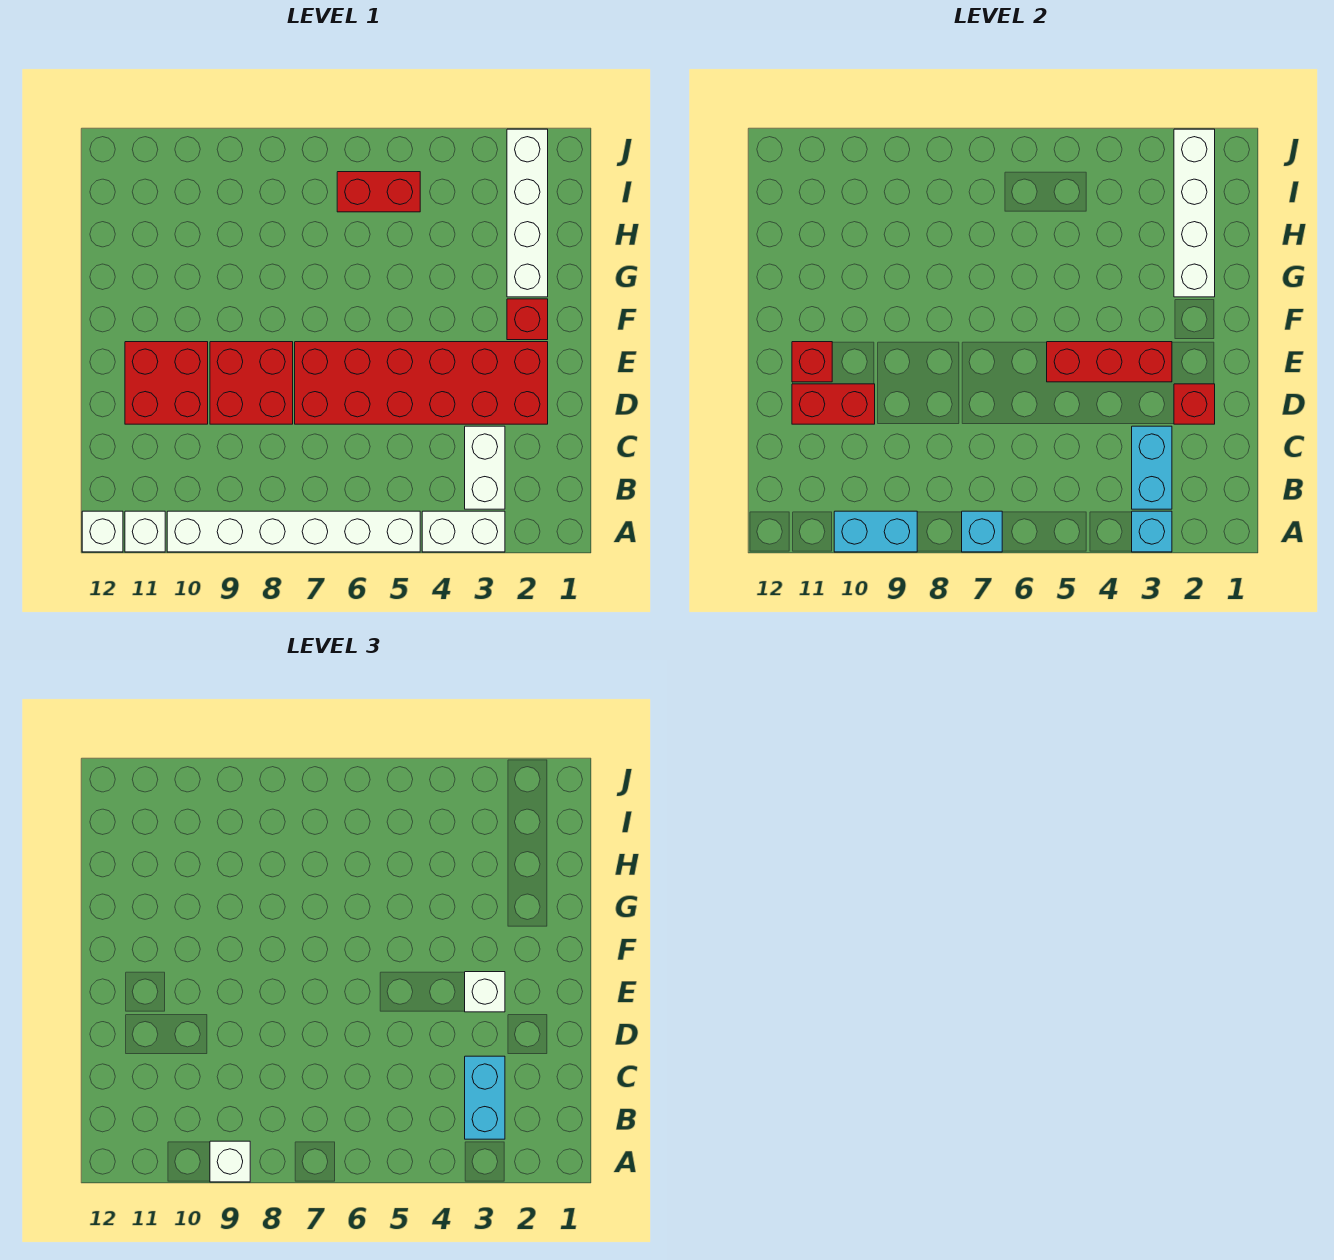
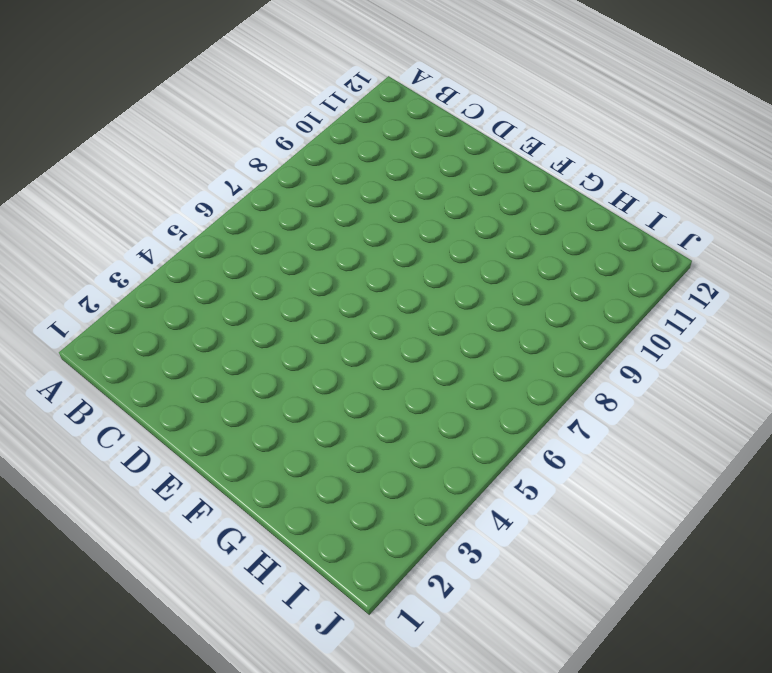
none -> white 1x2 brick [422,511,505,552]
none -> white 1x6 brick [167,511,420,552]
none -> white 1x1 brick [125,511,165,552]

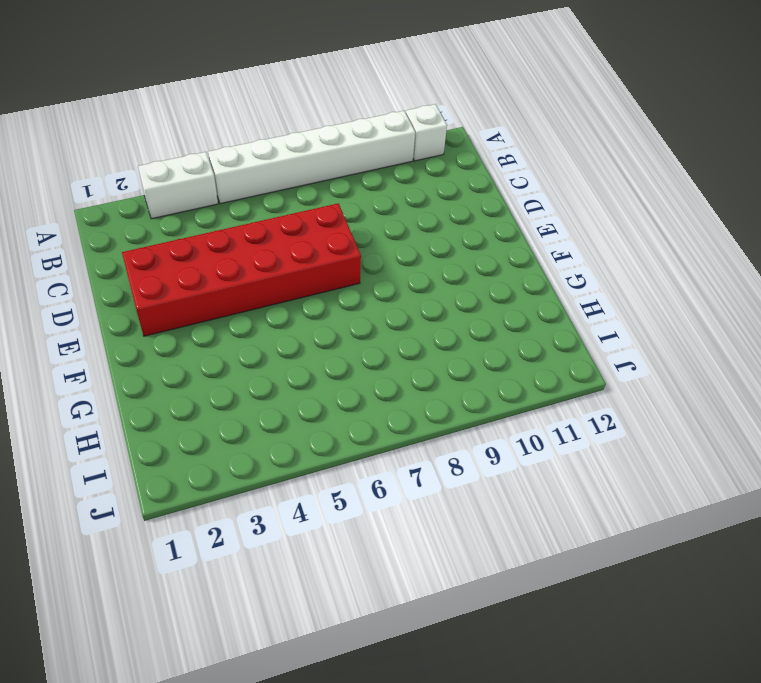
none -> white 1x1 brick [82,511,123,552]
none -> white 1x2 brick [465,426,505,509]
none -> red 2x2 brick [210,342,293,424]

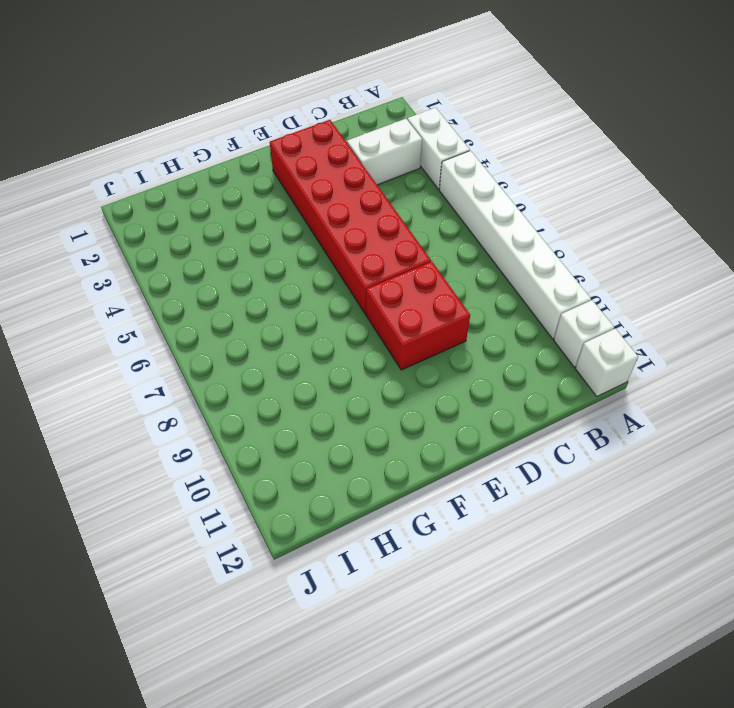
none -> red 2x2 brick [125,342,208,424]
none -> red 1x1 brick [507,299,548,340]
none -> white 1x4 brick [507,129,548,297]

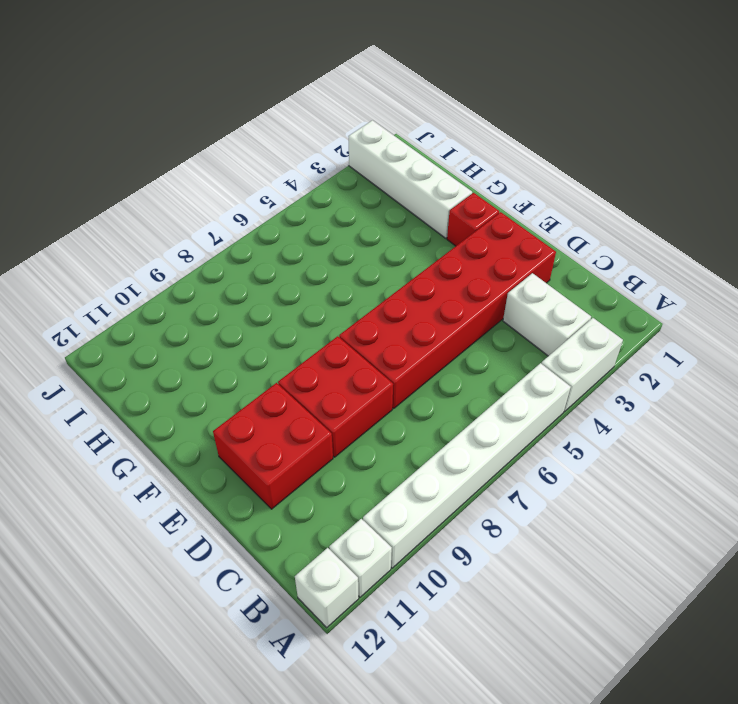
none -> red 1x2 brick [337,172,420,212]
none -> cyan 1x1 brick [1132,511,1172,552]
none -> cyan 1x1 brick [962,511,1002,552]

